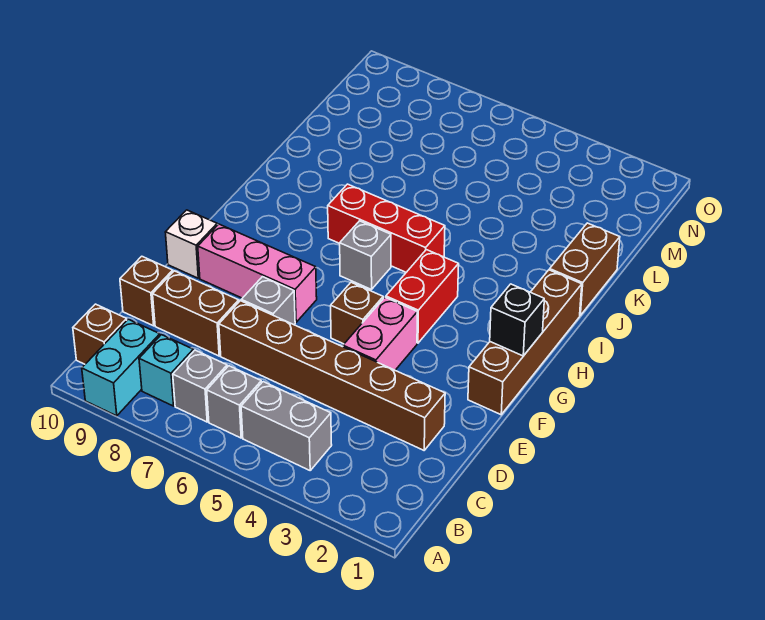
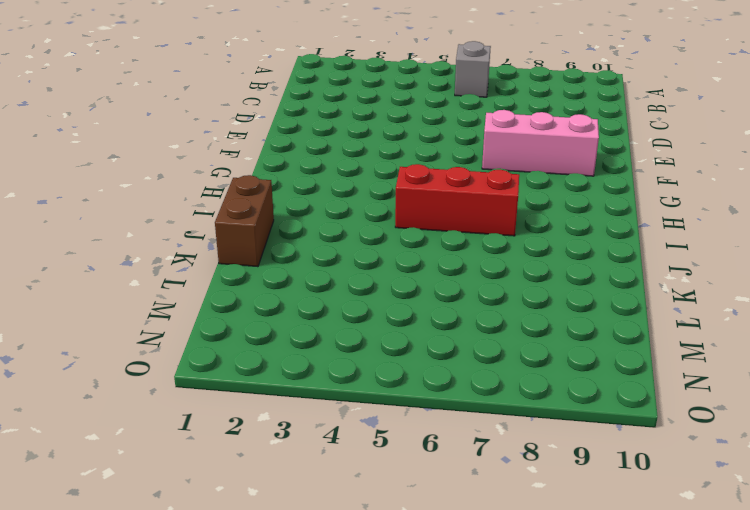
none -> cyan 1x2 brick [82,319,160,416]
none -> grey 1x2 brick [241,382,332,470]
none -> grey 1x1 brick [173,350,227,422]

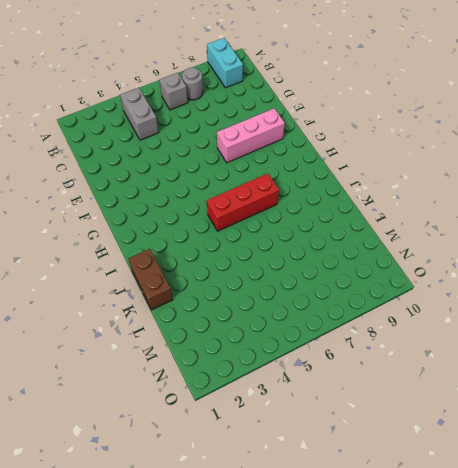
grey 1x2 brick [120,88,159,140] -> grey 1x2 brick turned to [241,382,332,470]
grey 1x1 round brick [182,68,203,100] -> grey 1x1 brick [173,350,227,422]
none -> cyan 1x1 brick [139,335,193,406]
none -> brown 1x1 brick [73,304,127,364]
none -> brown 1x6 brick [219,301,445,450]

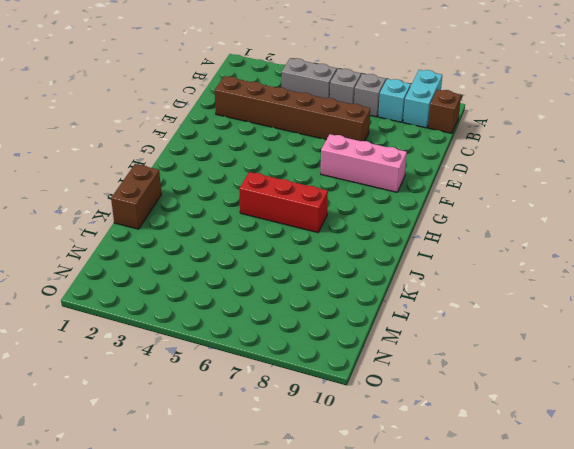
none -> brown 1x2 brick [153,271,239,356]
none -> brown 1x1 brick [120,256,173,326]
none -> pink 1x2 brick [343,297,417,370]

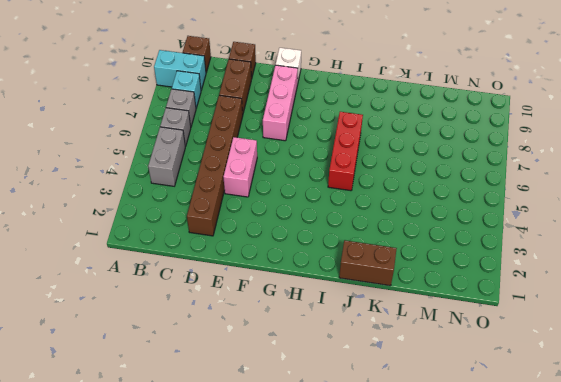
pink 1x2 brick [223,137,257,197] -> pink 1x2 brick turned to [343,297,417,370]
none -> grey 1x1 brick [241,277,295,325]
none -> brown 1x4 brick [468,270,582,415]
none -> brown 1x1 brick [331,282,383,344]

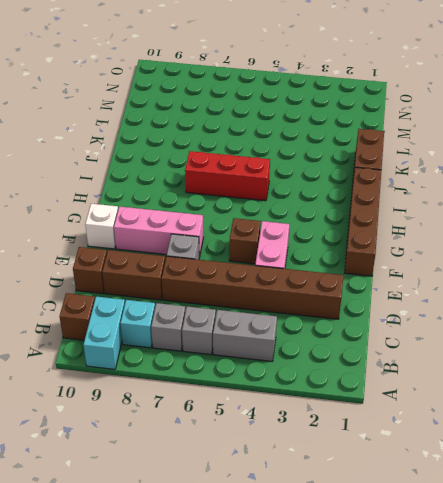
none -> red 1x2 brick [386,250,459,343]
none -> grey 1x1 brick [340,221,391,290]
none -> black 1x1 brick [490,284,544,356]

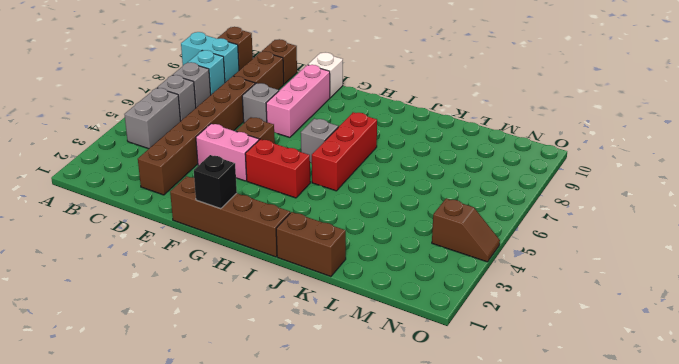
brown 1x2 slope [432,198,500,262] -> none

